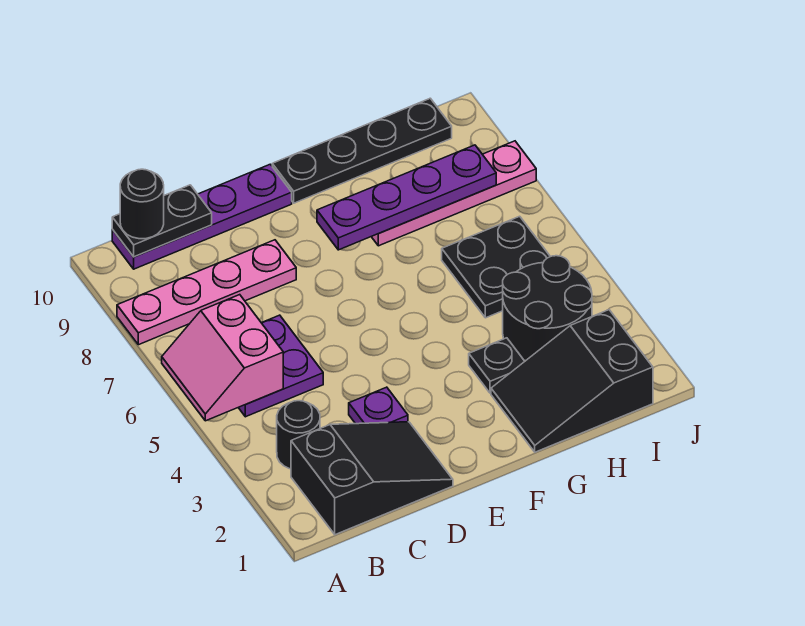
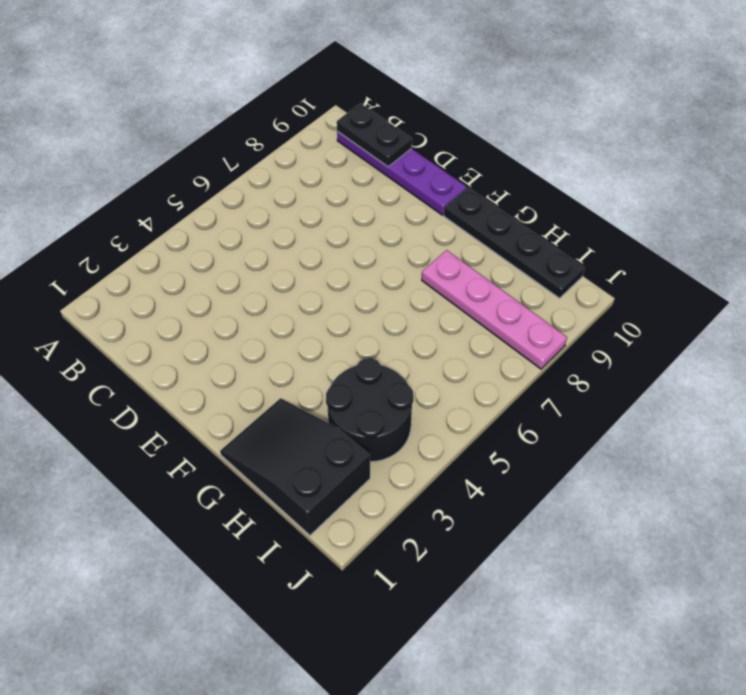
none -> pink 1x4 plate [117,240,296,345]
none -> black 2x3 slope [291,422,453,535]
none -> black 1x1 round brick [277,401,320,469]

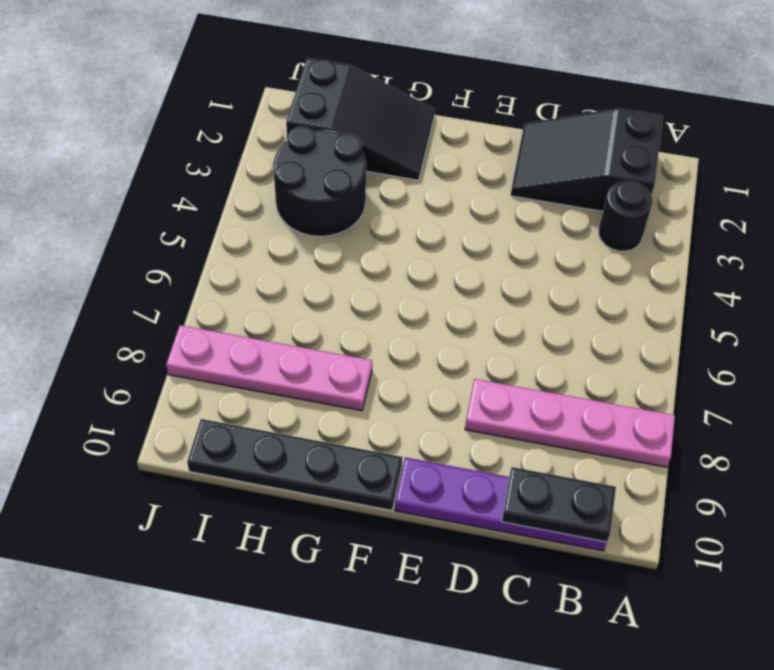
none -> purple 2x2 plate [238,315,323,417]
none -> purple 1x1 plate [349,387,408,424]
none -> black 1x1 plate [469,338,525,393]

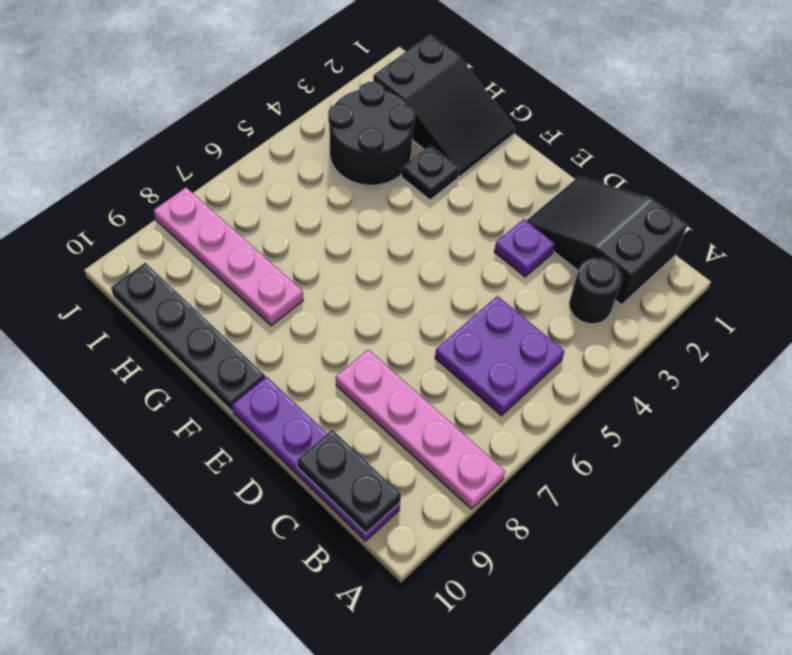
none -> black 2x2 plate [442,216,550,318]
none -> pink 2x2 slope [162,295,283,421]
none -> purple 1x4 plate [317,145,496,250]

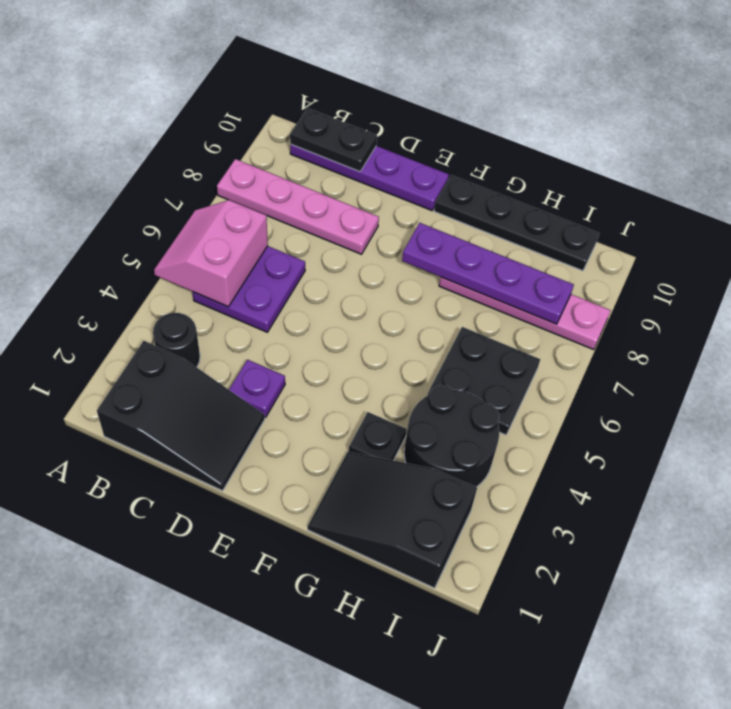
none -> black 1x1 round brick [120,169,164,239]

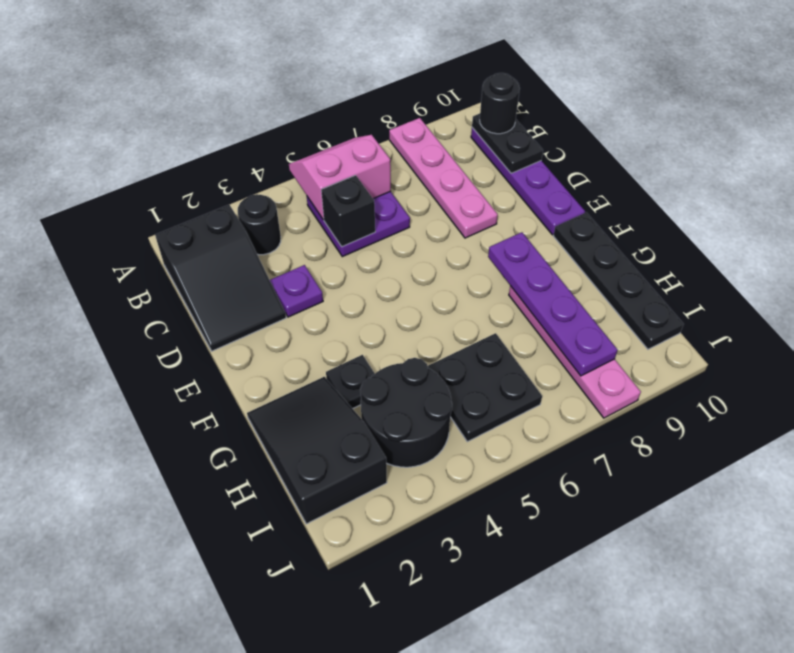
black 1x1 brick [321,175,375,247] -> none

